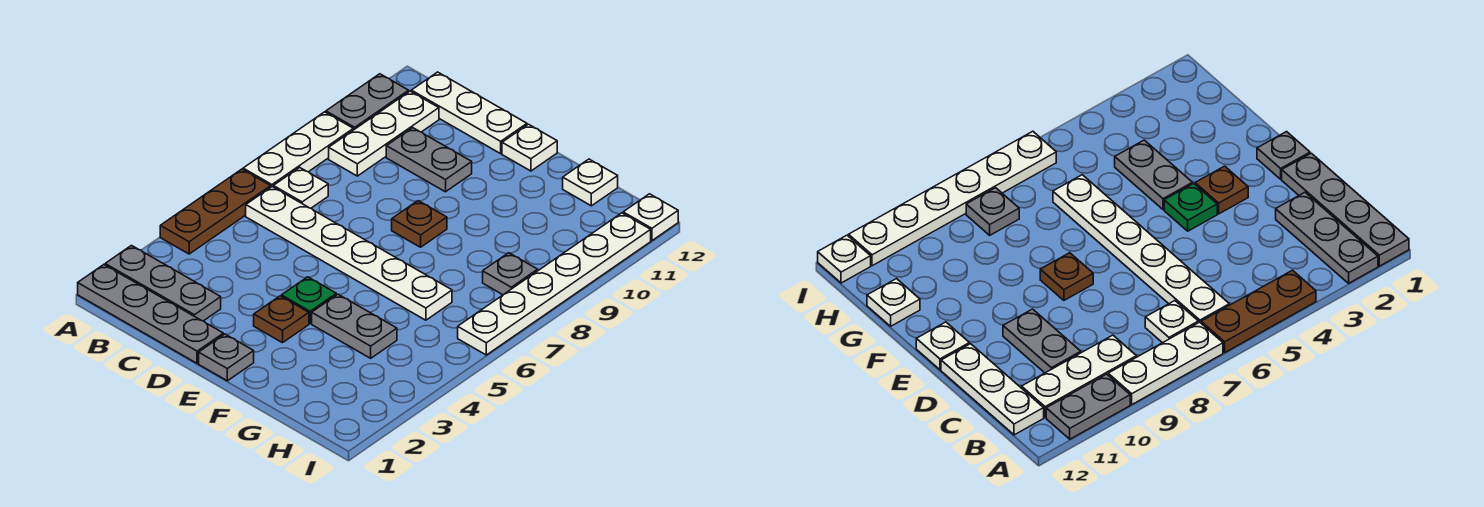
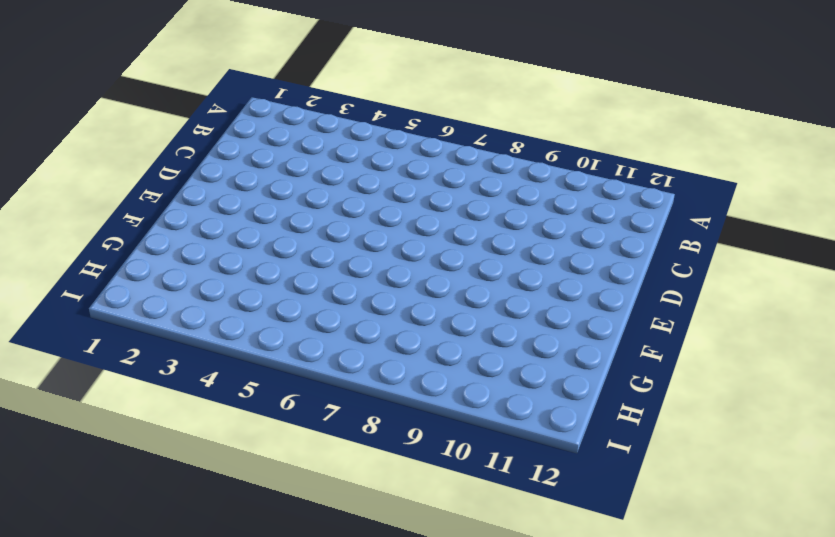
none -> grey 1x4 plate [78,265,223,363]
none -> grey 1x3 plate [105,246,221,321]
none -> brown 1x3 plate [160,169,271,254]

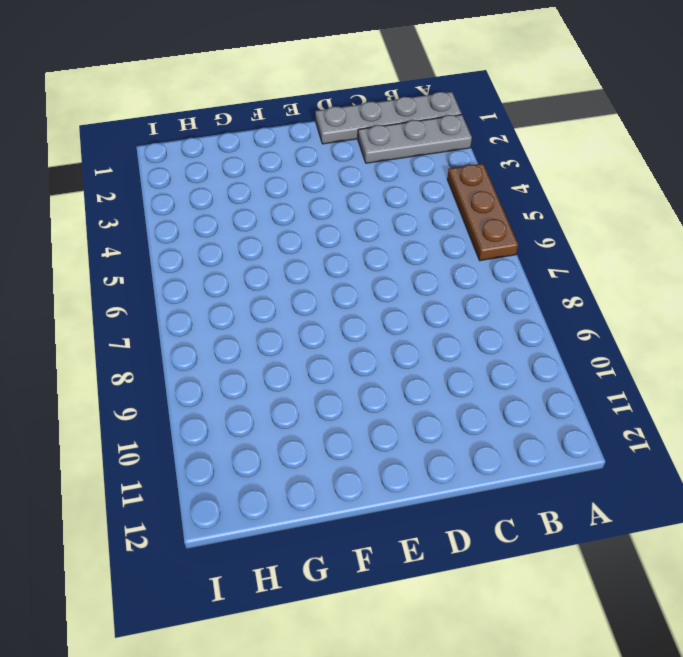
none -> white 1x3 plate [243,112,353,187]
none -> grey 1x2 plate [326,74,409,130]
none -> white 1x6 plate [246,187,452,320]

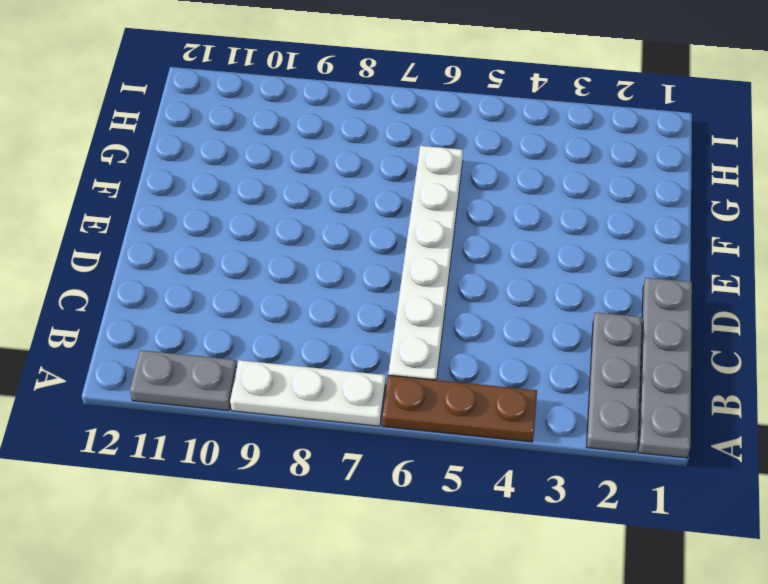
none -> white 1x1 plate [273,167,328,208]
none -> white 1x3 plate [329,91,439,176]
none -> white 1x3 plate [411,72,527,154]

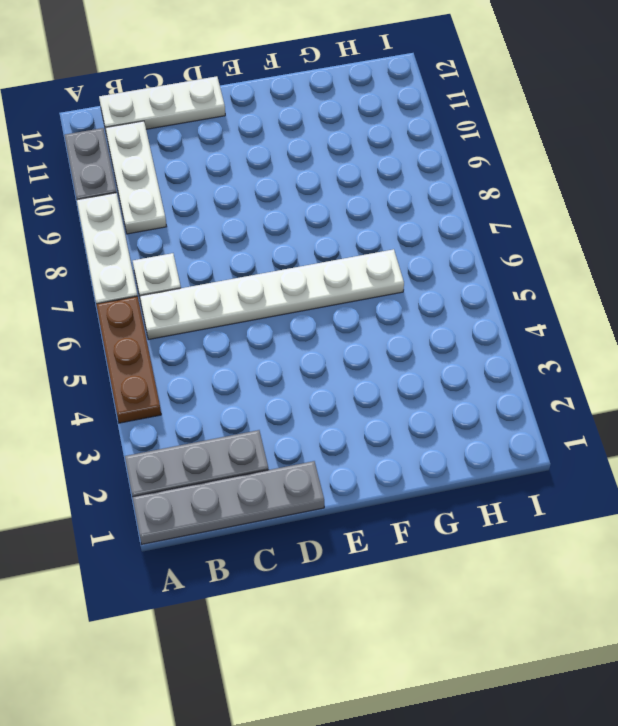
none -> grey 1x2 plate [386,128,472,192]
none -> grey 1x1 plate [199,334,254,381]
none -> brown 1x1 plate [254,296,309,343]

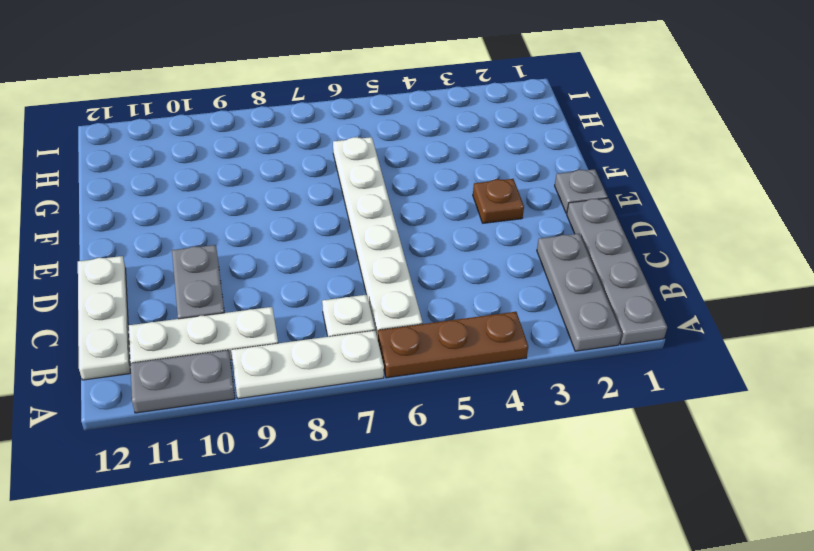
none -> green 1x1 plate [281,277,336,323]
none -> brown 1x1 plate [392,201,447,247]
none -> white 1x1 plate [502,124,557,171]

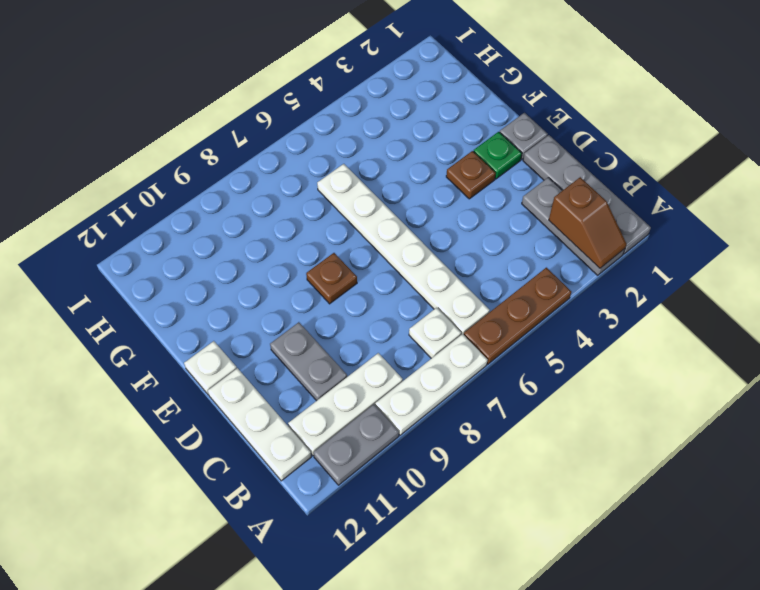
brown 1x2 slope [549,177,626,268] -> none
green 1x1 plate [473,132,522,179] -> green 1x1 plate moved to [281,277,336,323]
none -> grey 1x2 plate [312,294,397,358]
none -> white 1x1 plate [563,159,618,206]
none -> grey 1x1 plate [483,253,538,295]

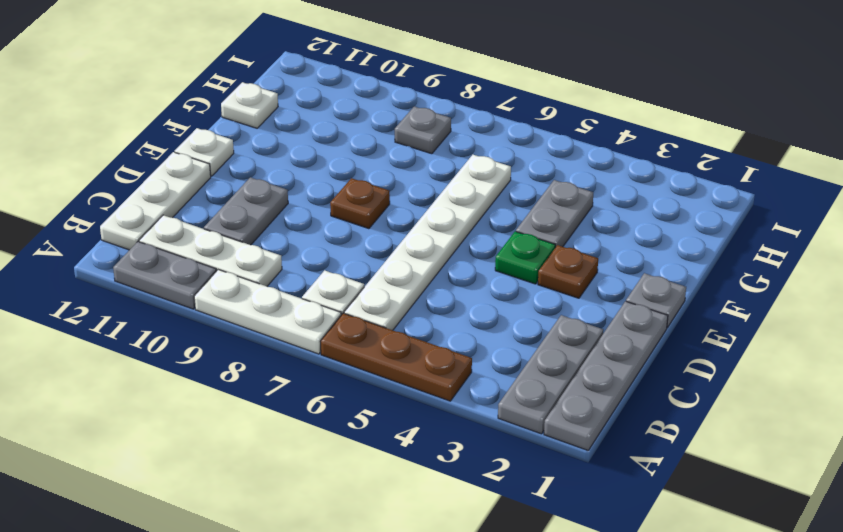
none -> white 1x6 plate [458,213,651,355]
none -> white 1x1 plate [623,194,678,241]

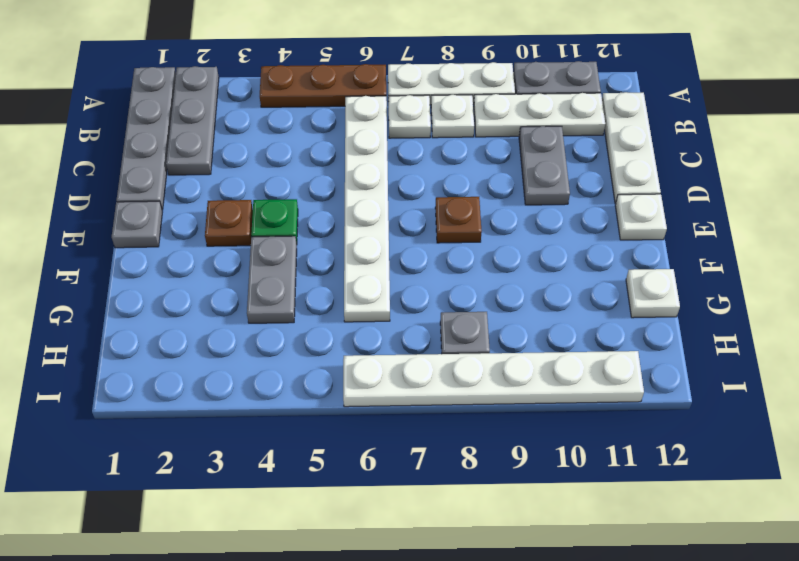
white 1x1 plate [431,95,474,138] -> white 1x1 plate moved to [623,194,678,241]

